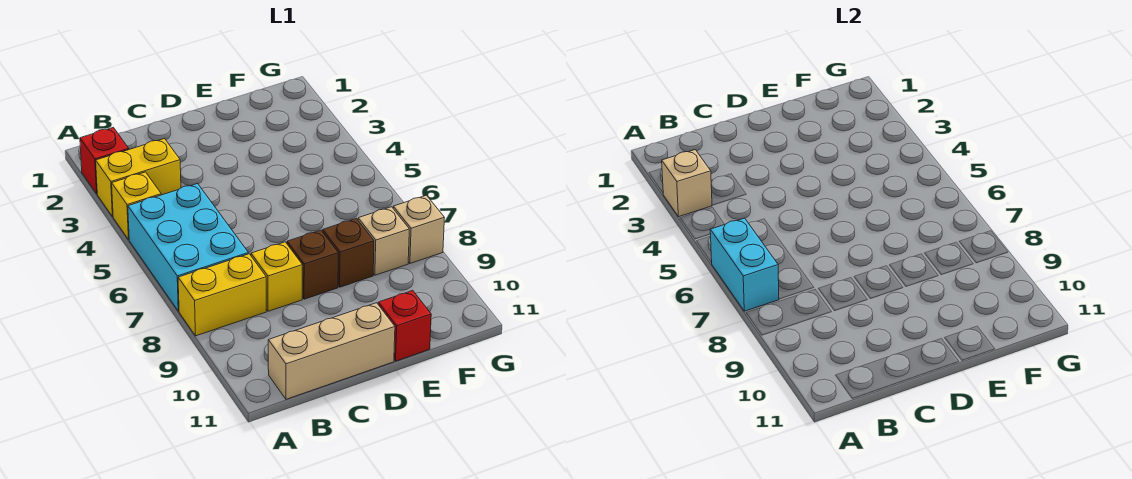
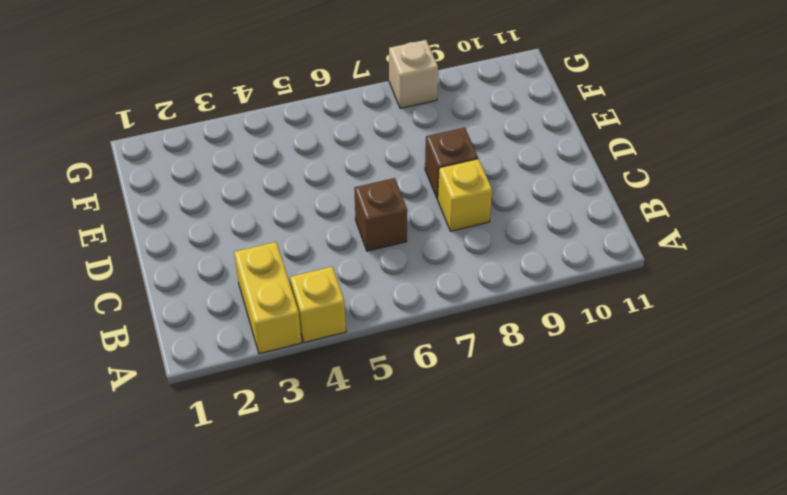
brown 1x1 brick [354,178,407,251] -> brown 1x1 brick moved to [323,218,374,287]
none -> red 1x1 brick [80,127,129,194]
none -> cyan 2x3 brick [128,184,248,311]
none -> yellow 1x2 brick [178,254,266,336]

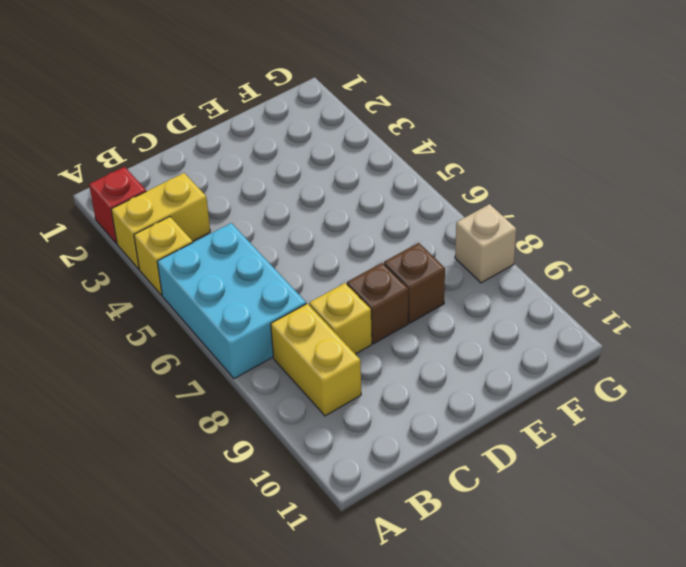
yellow 1x2 brick [271,304,361,416] -> yellow 1x2 brick turned to [178,254,266,336]
none -> tan 1x3 brick [268,303,395,399]
none -> red 1x1 brick [378,290,431,361]
none -> tan 1x1 brick [358,207,409,275]

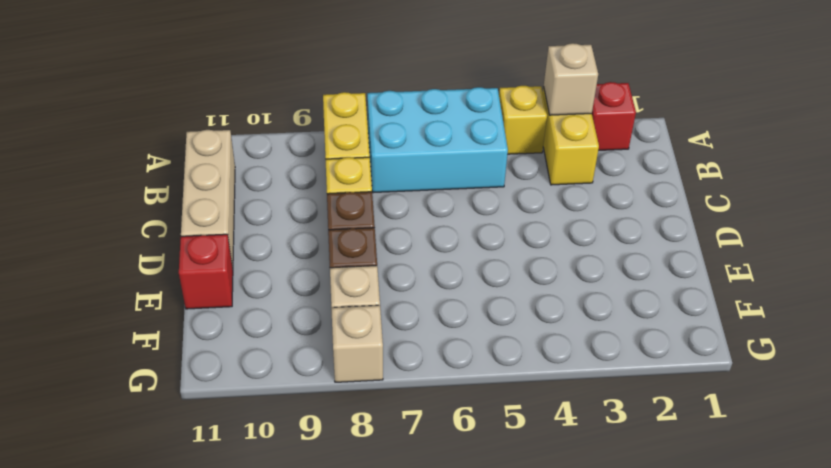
none -> cyan 1x2 brick [710,218,779,311]

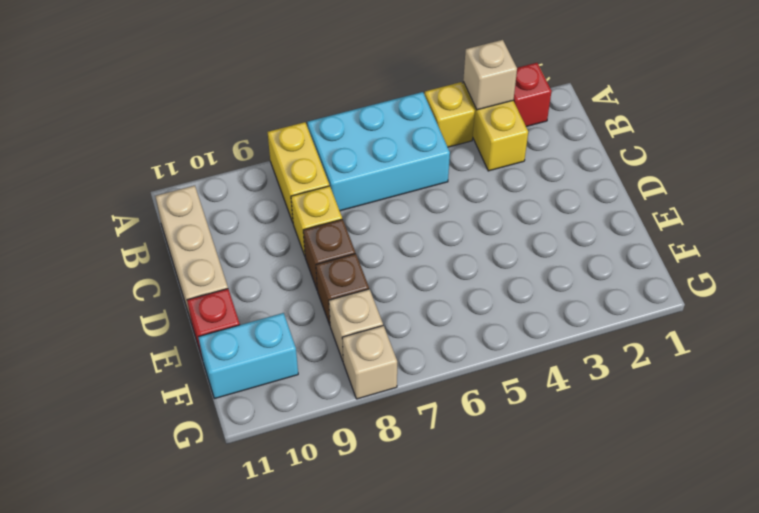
cyan 1x2 brick [198,313,298,399] -> cyan 1x2 brick moved to [710,218,779,311]

